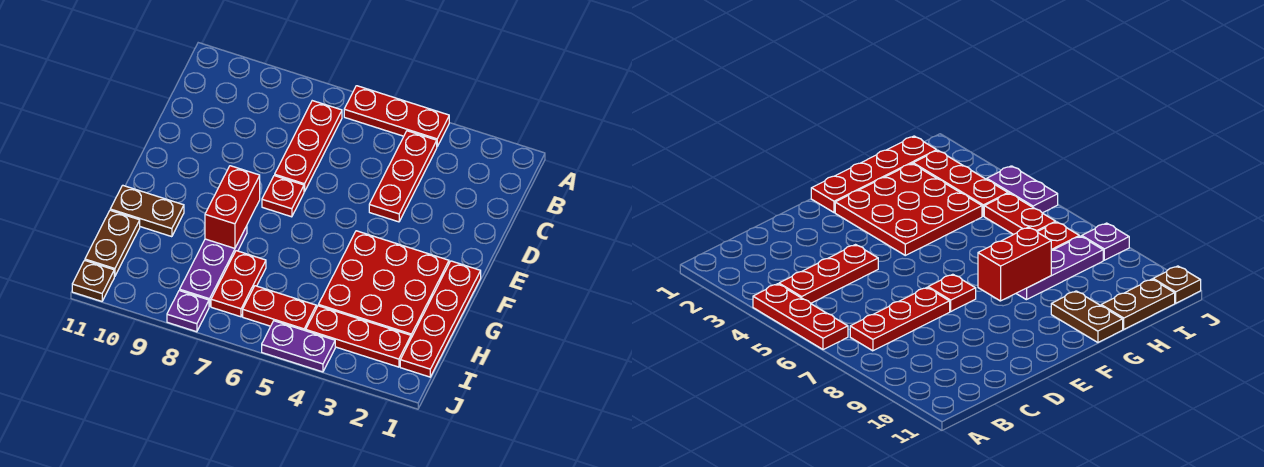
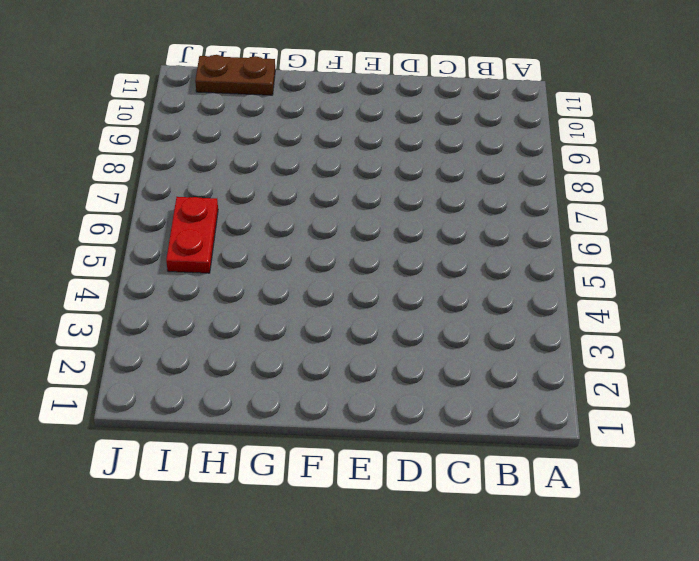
none -> red 1x3 plate [344,86,449,146]
none -> red 1x3 plate [369,131,437,222]
none -> red 1x3 plate [275,101,342,192]

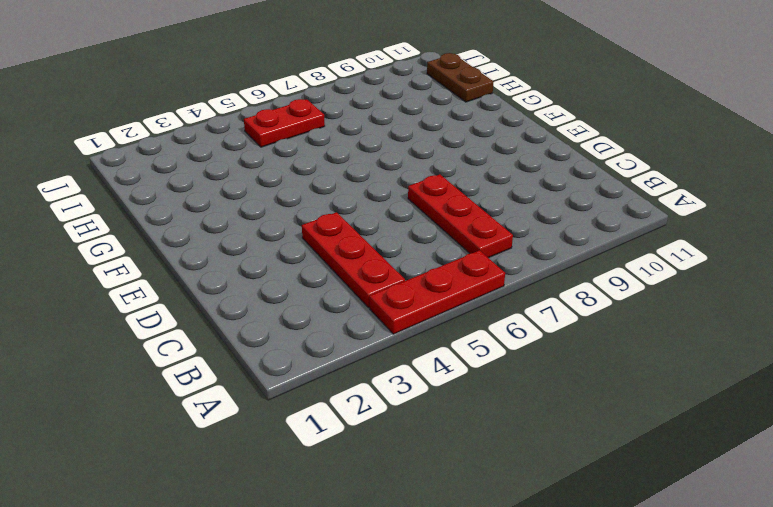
none -> red 1x1 plate [262,176,304,217]
none -> red 1x4 plate [400,261,481,377]
none -> red 3x3 plate [318,231,449,338]

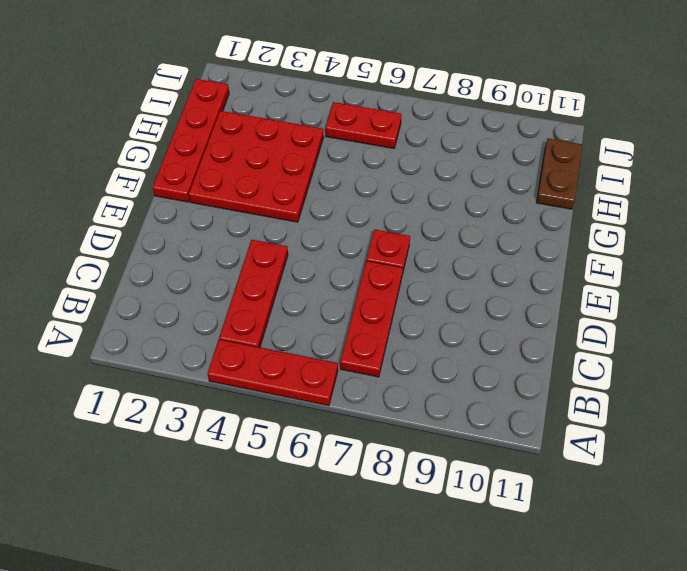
none -> purple 1x3 plate [180,226,247,307]
none -> brown 1x2 plate [110,185,184,237]
none -> red 1x2 plate [211,251,266,317]

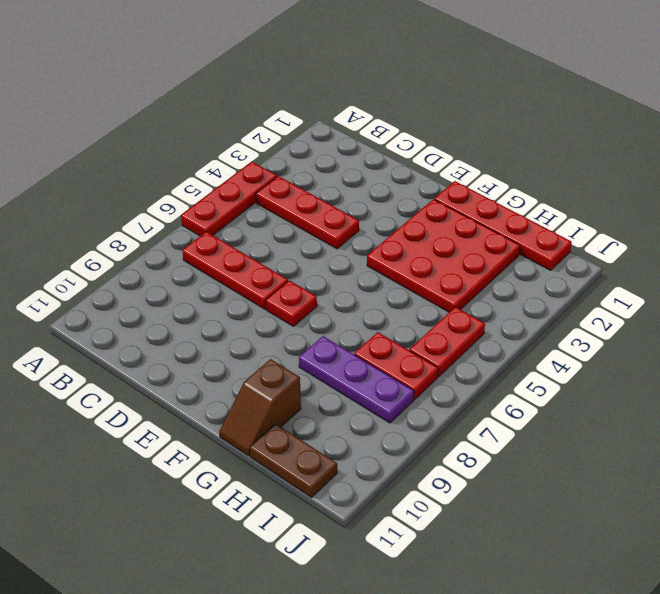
brown 1x2 slope [219,359,301,456] -> brown 1x2 plate [110,185,184,237]
none -> red 1x3 plate [306,306,411,367]
none -> purple 1x2 plate [262,321,335,372]
none -> purple 1x1 plate [167,290,209,332]

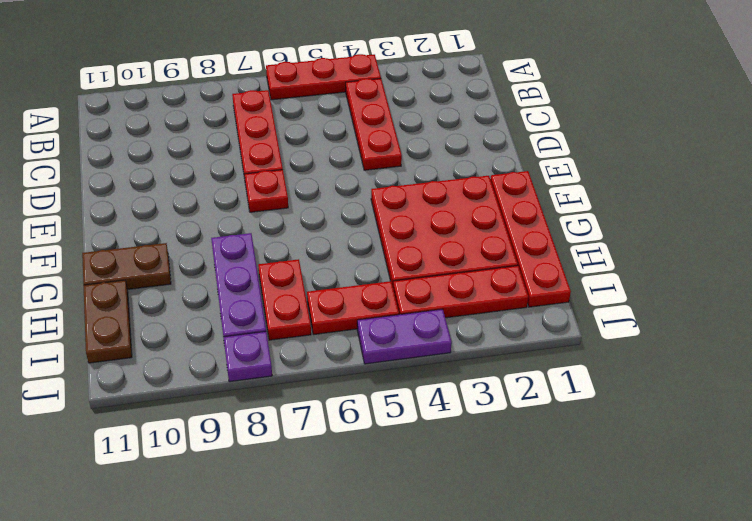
none -> brown 1x1 plate [72,260,114,301]
none -> red 1x2 brick [205,166,260,248]

